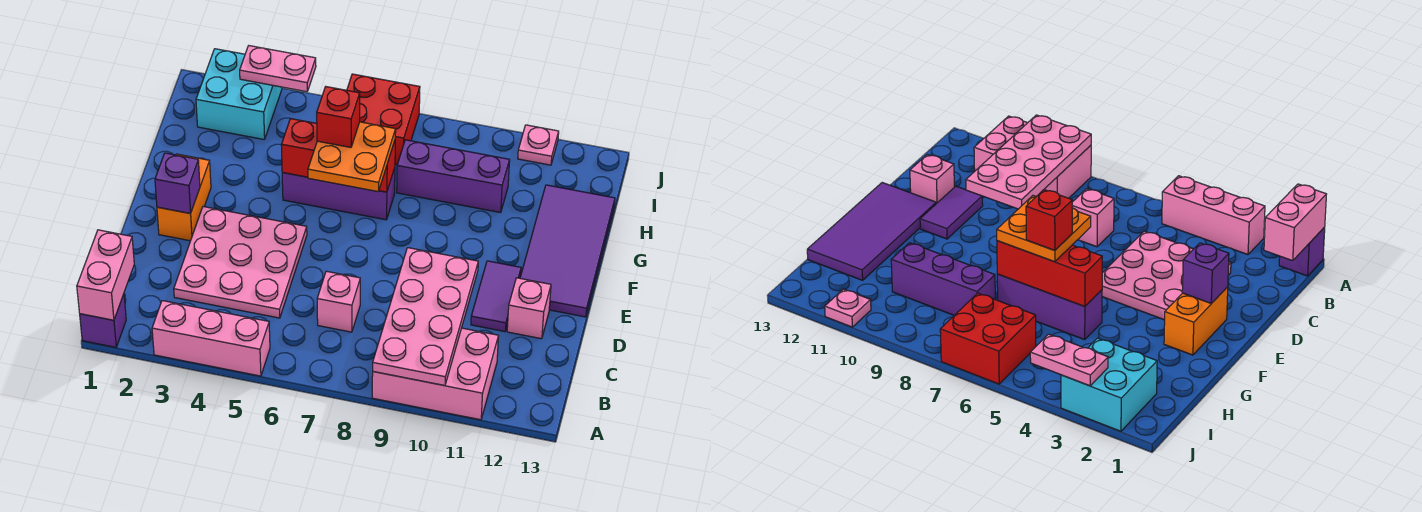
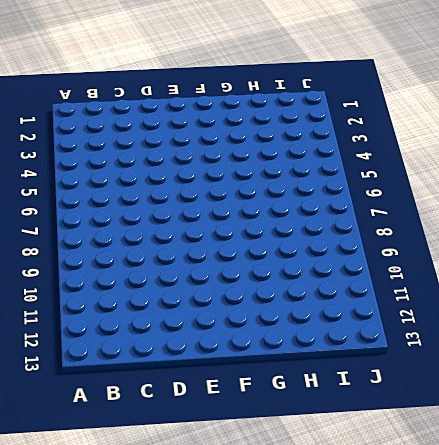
none -> purple 1x1 brick [80,294,126,347]
none -> pink 1x3 brick [152,301,270,376]
none -> pink 2x3 brick [372,328,498,420]

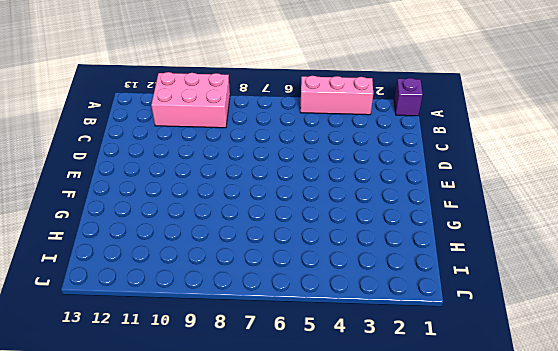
none -> pink 3x3 plate [174,207,307,318]
none -> pink 1x1 brick [317,271,360,332]
none -> purple 1x2 tile [471,261,521,332]

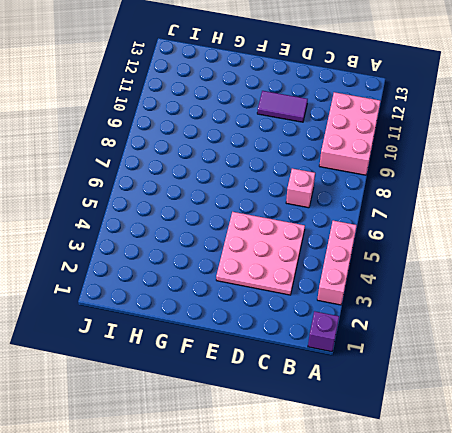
none -> pink 1x1 brick [507,278,551,339]
none -> orange 1x2 brick [157,154,211,241]
none -> purple 2x4 tile [520,185,615,317]

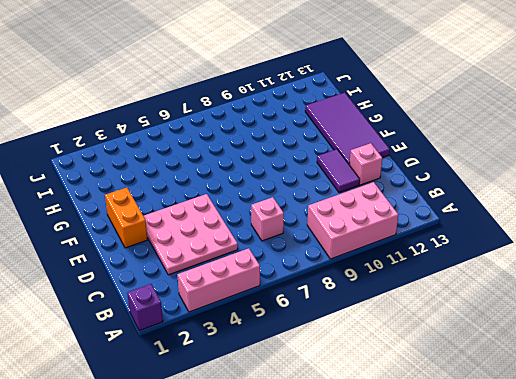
none -> purple 1x3 brick [282,168,395,220]
none -> purple 1x3 brick [397,140,510,213]
none -> cyan 2x2 brick [196,49,282,139]

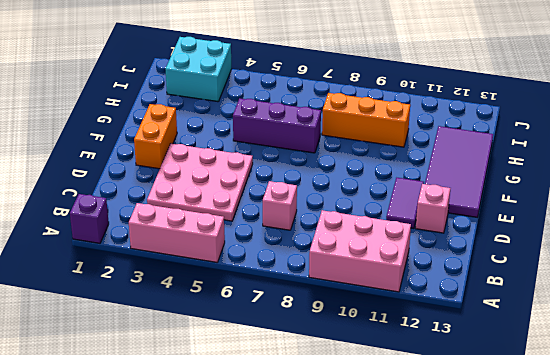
orange 1x3 brick [322,93,410,147] -> purple 1x3 brick [397,140,510,213]
none -> red 2x2 brick [347,74,420,164]
none -> pink 1x1 plate [518,125,559,165]
none -> pink 1x2 brick [77,230,134,320]

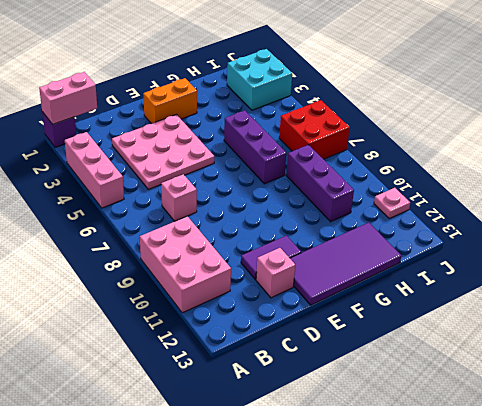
none -> pink 2x4 plate [373,248,478,386]
none -> purple 1x1 brick [155,153,200,214]
none -> red 1x3 brick [281,119,395,192]

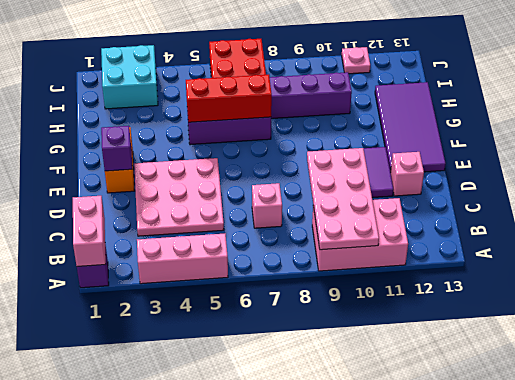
none -> pink 1x2 plate [240,46,316,92]
none -> orange 2x2 plate [308,122,396,191]
none -> red 1x1 brick [317,87,360,147]

